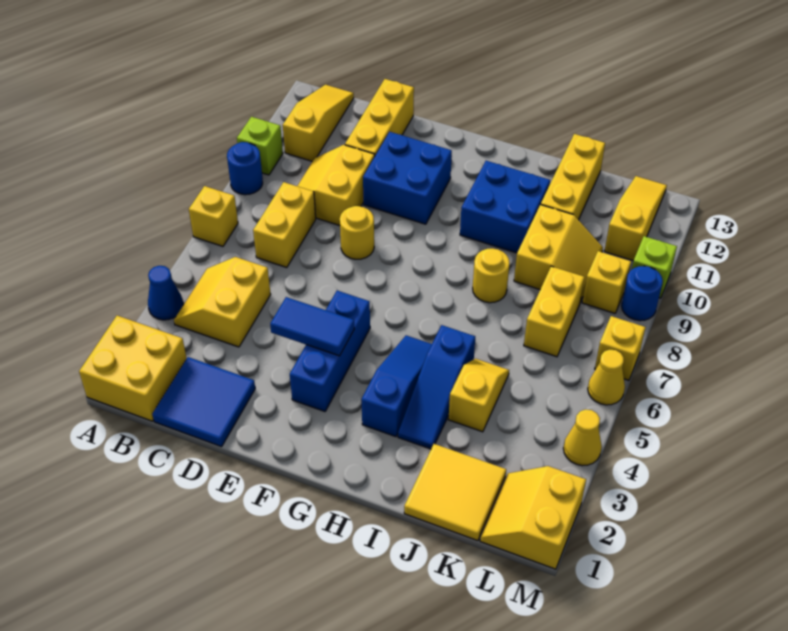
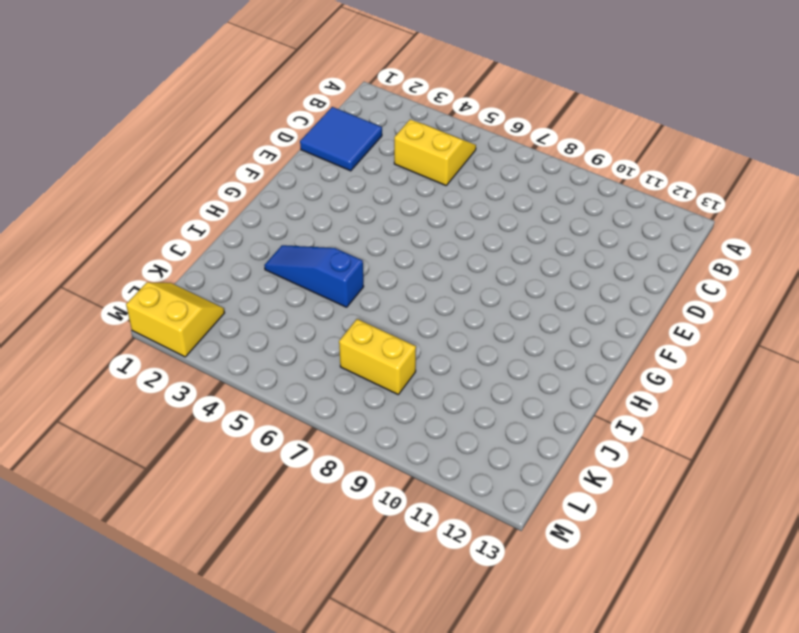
none -> yellow 2x2 brick [79,316,187,421]
none -> blue 1x1 cone [148,266,183,320]
none -> yellow 1x1 brick [189,186,238,246]
none -> blue 1x1 round brick [227,142,263,195]

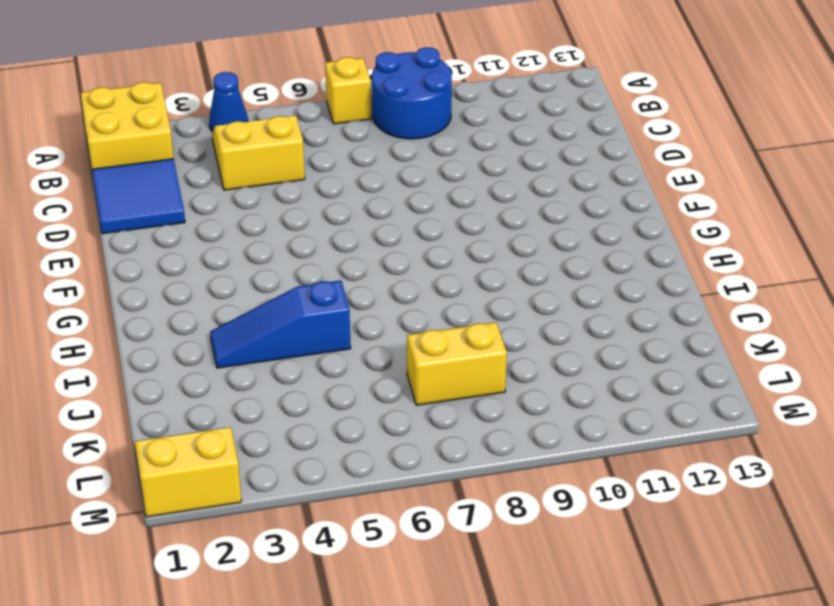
blue 2x2 round brick [372,47,452,139] -> blue 1x1 round brick [227,142,263,195]
none -> lime 1x1 brick [237,117,283,175]
none -> yellow 1x3 slope [283,85,354,161]
none -> yellow 1x2 brick [253,182,316,267]
none -> yellow 2x2 slope [298,145,375,226]

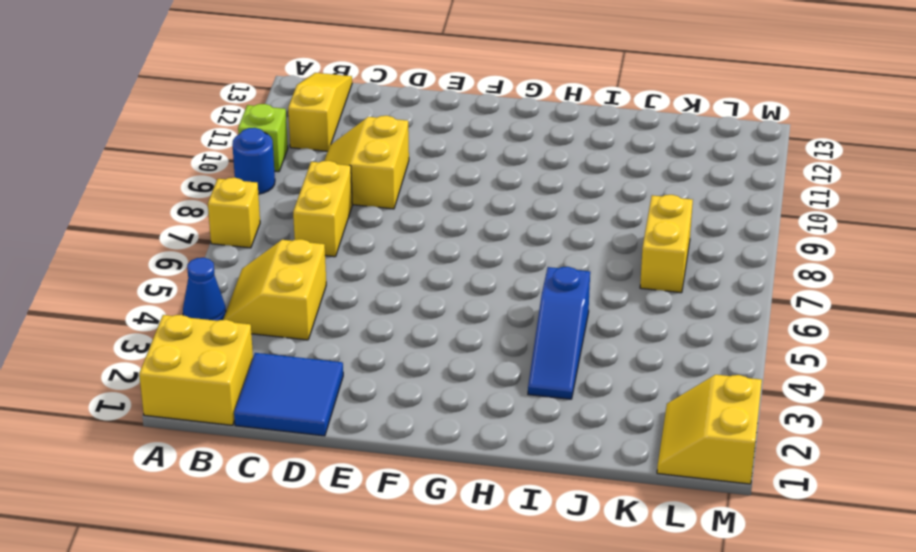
none -> yellow 1x3 brick [345,79,414,155]
none -> yellow 1x1 round brick [340,206,374,259]
none -> blue 2x2 brick [363,132,452,224]
none -> blue 1x3 brick [290,291,370,411]

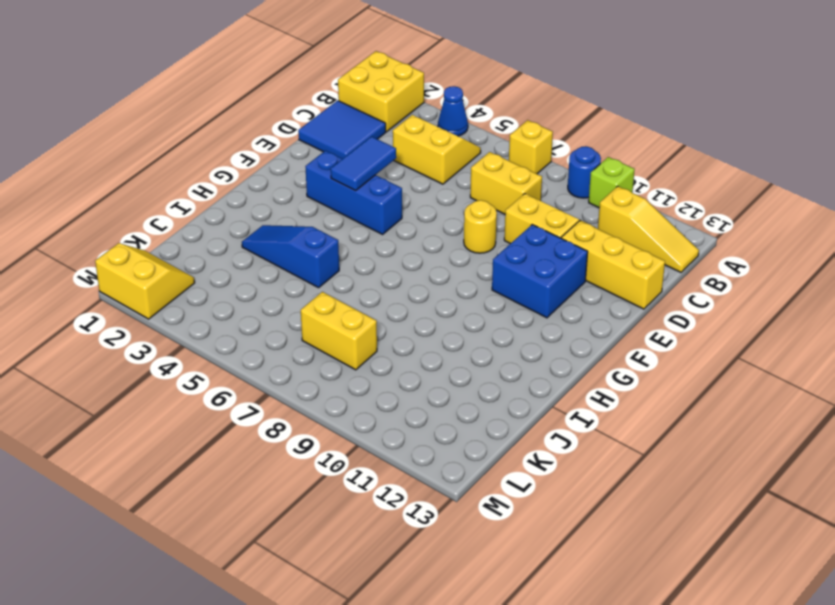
none -> blue 1x3 slope [361,335,432,437]
none -> blue 2x2 brick [460,161,550,253]
none -> yellow 1x1 round brick [473,248,510,303]
none -> yellow 2x2 tile [404,444,506,541]

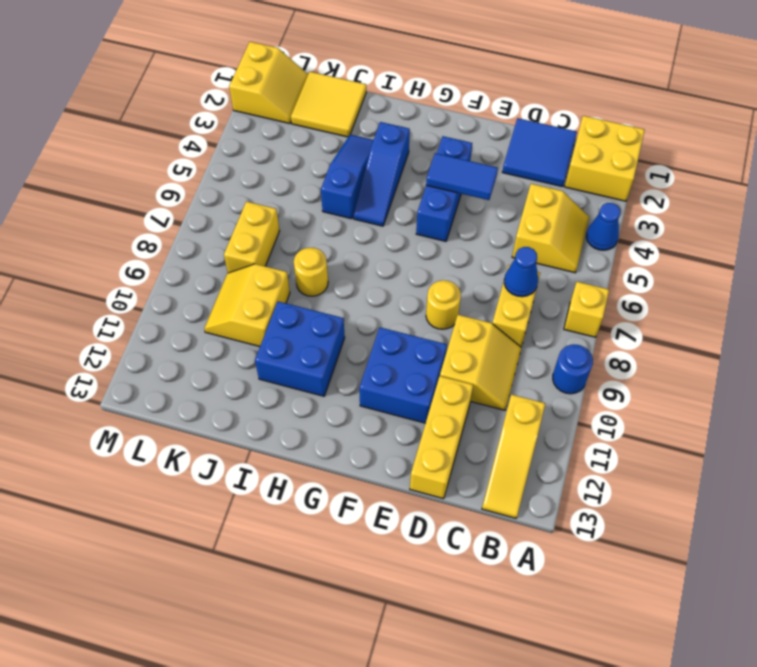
blue 1x1 cone [504,247,538,297] -> none
none -> lime 1x1 brick [237,117,283,175]
none -> yellow 1x2 slope [448,359,509,432]
none -> yellow 1x3 brick [541,134,605,220]
none -> yellow 1x1 brick [582,251,631,313]

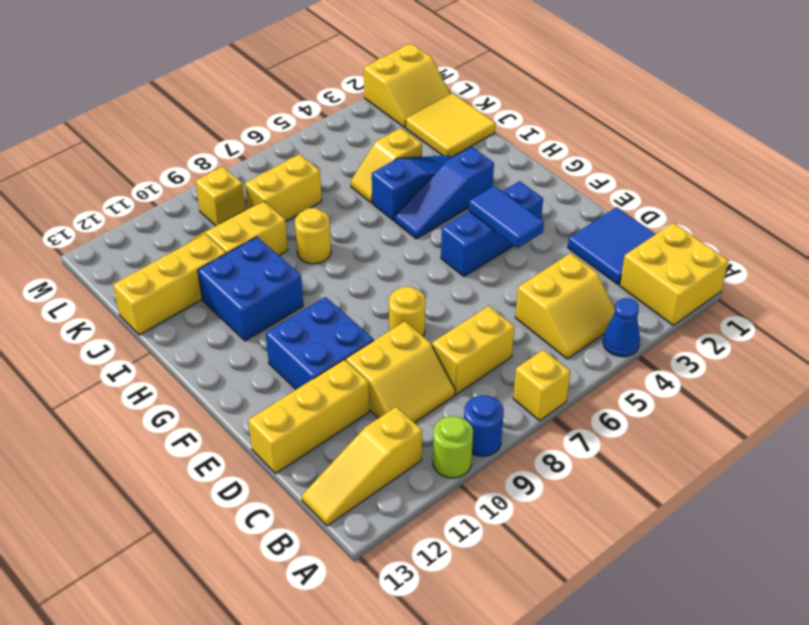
lime 1x1 round brick [433,416,473,478] -> lime 1x1 brick [237,117,283,175]
none -> yellow 1x3 slope [604,176,667,261]
none -> yellow 1x1 cone [563,409,602,466]
none -> yellow 1x1 cone [588,350,625,405]
none -> yellow 1x1 brick [595,316,646,380]

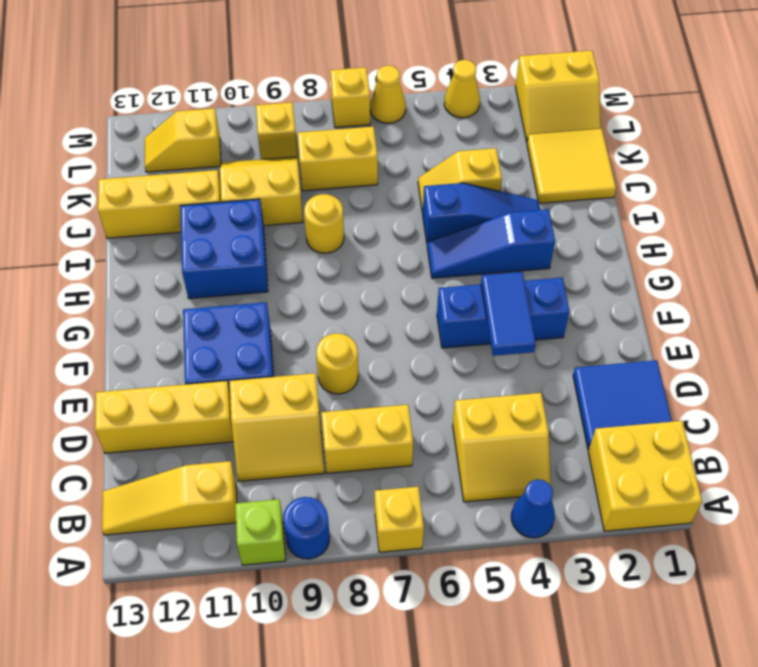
yellow 1x2 slope [144,108,221,172] -> yellow 1x3 slope [604,176,667,261]
none -> blue 1x1 round brick [622,266,663,321]
none -> lime 1x1 brick [632,236,677,298]

